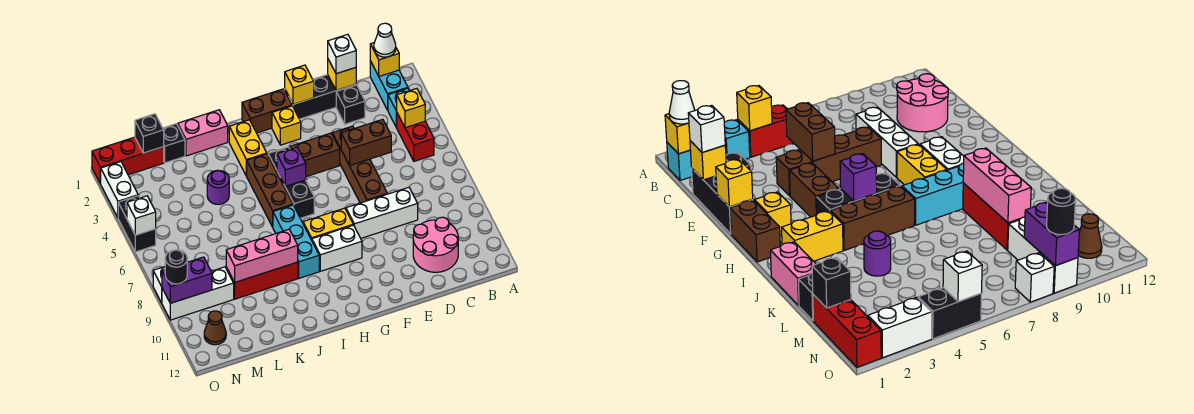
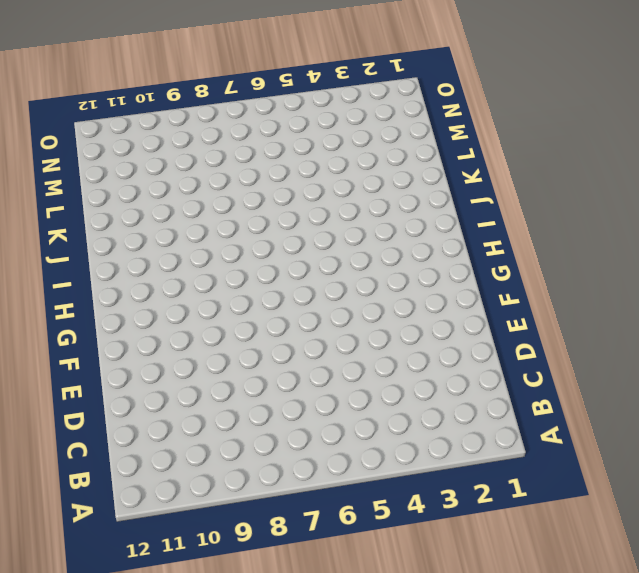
none -> cyan 1x2 brick [370,61,408,110]
none -> cyan 1x1 brick [388,88,410,127]
none -> red 1x2 brick [396,113,434,161]
none -> pink 2x2 round brick [413,217,458,272]

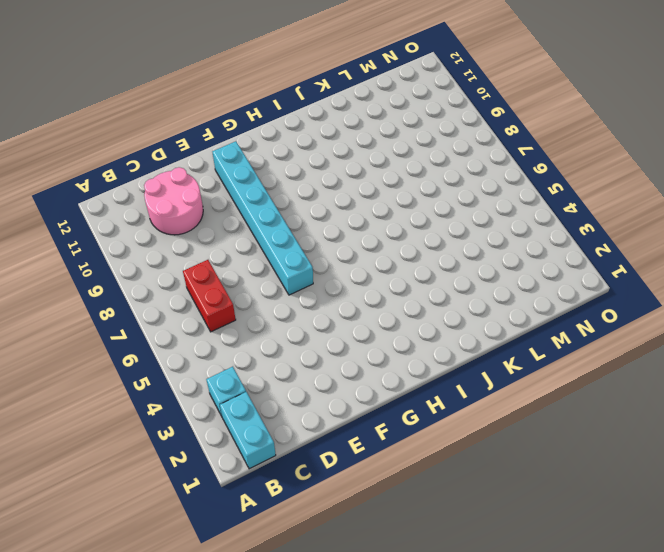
red 1x2 brick [183,260,236,332] -> red 1x2 brick moved to [396,113,434,161]
cyan 1x6 brick [212,141,313,295] -> white 1x3 brick [346,187,418,238]
none -> black 1x3 brick [285,75,356,119]
none -> black 1x1 brick [336,85,365,124]
none -> brown 1x4 brick [332,126,387,203]
none -> brown 1x2 brick [290,133,340,177]

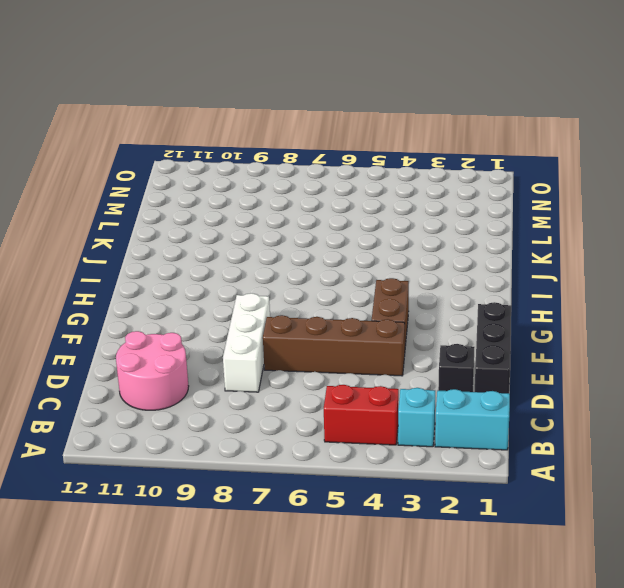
none -> brown 1x2 brick [242,89,292,133]
none -> yellow 1x1 brick [272,106,301,145]
none -> yellow 1x2 brick [303,208,353,240]
none -> white 1x2 brick [312,225,362,271]

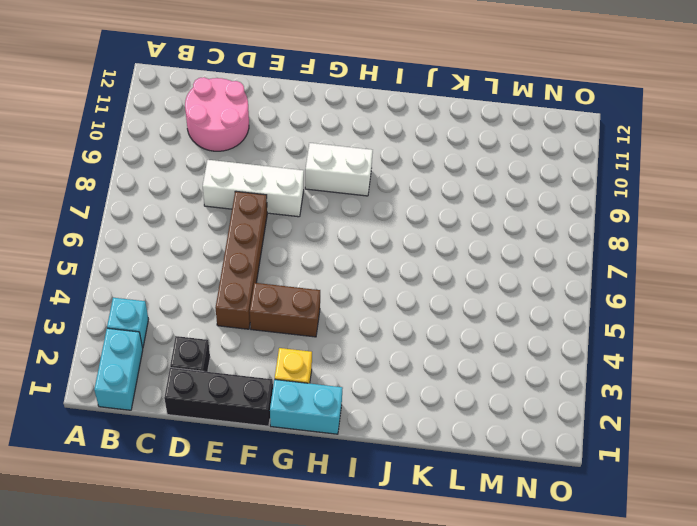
cyan 1x2 brick [270,379,342,434] -> brown 1x2 brick [242,89,292,133]
none -> red 1x2 brick [396,113,434,161]
none -> yellow 1x2 brick [303,208,353,240]
none -> black 1x3 brick [268,147,314,218]
none -> yellow 1x2 brick [229,120,267,176]

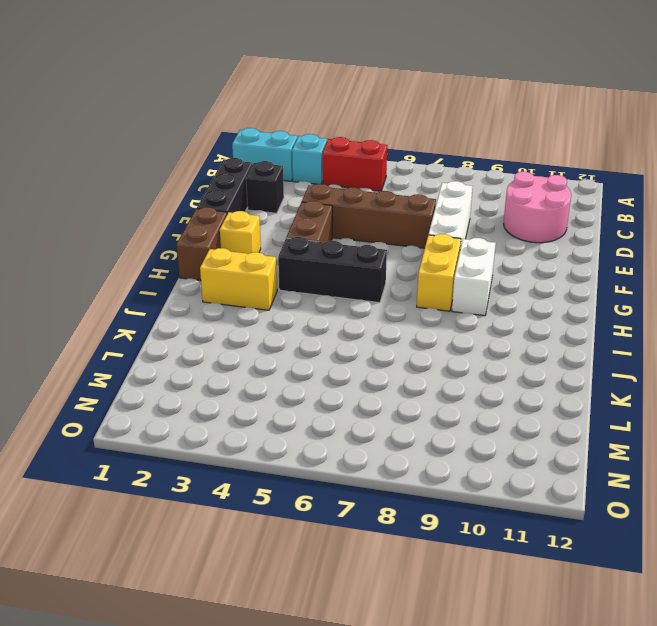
none -> brown 1x3 brick [247,154,293,227]
none -> cyan 1x3 brick [273,205,319,278]
none -> pink 1x2 brick [178,110,228,156]
none -> red 1x3 brick [226,262,298,299]

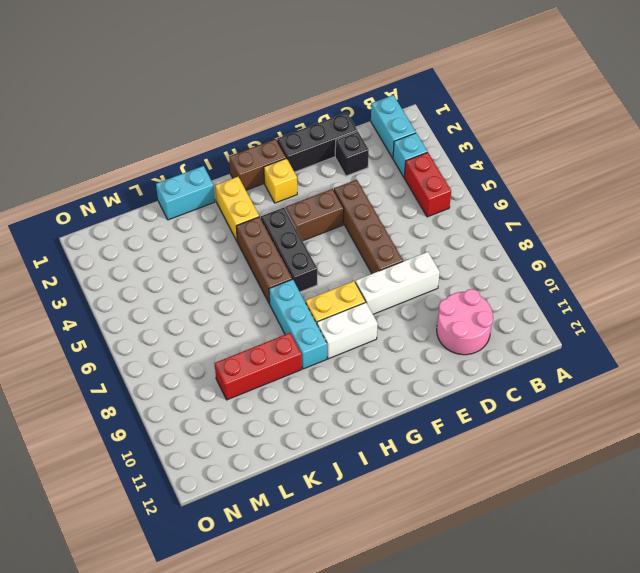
cyan 1x2 brick [156,166,215,220] -> pink 1x2 brick [178,110,228,156]
none -> purple 1x1 round brick [207,170,229,204]
none -> black 1x1 brick [163,124,185,163]
none -> red 1x3 brick [92,137,164,184]
none -> white 1x3 brick [162,267,234,320]

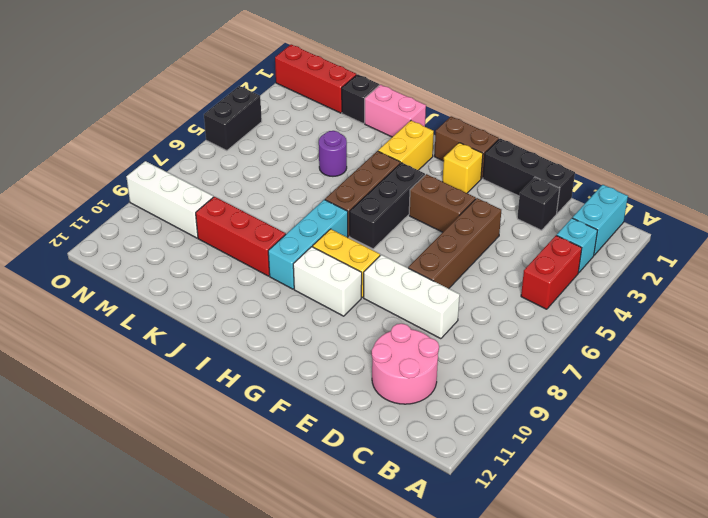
none -> brown 1x1 cone [204,311,226,345]
none -> white 1x2 brick [101,162,138,217]
none -> white 1x1 brick [153,267,165,303]
none -> yellow 1x1 brick [370,43,399,76]

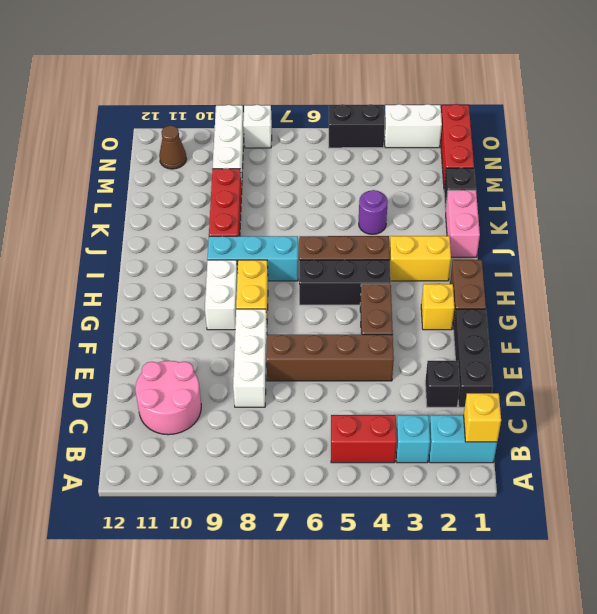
none -> yellow 1x1 brick [397,89,425,128]
none -> yellow 1x1 brick [328,59,356,90]
none -> brown 1x2 brick [341,119,391,165]
none -> yellow 1x1 brick [285,65,314,104]

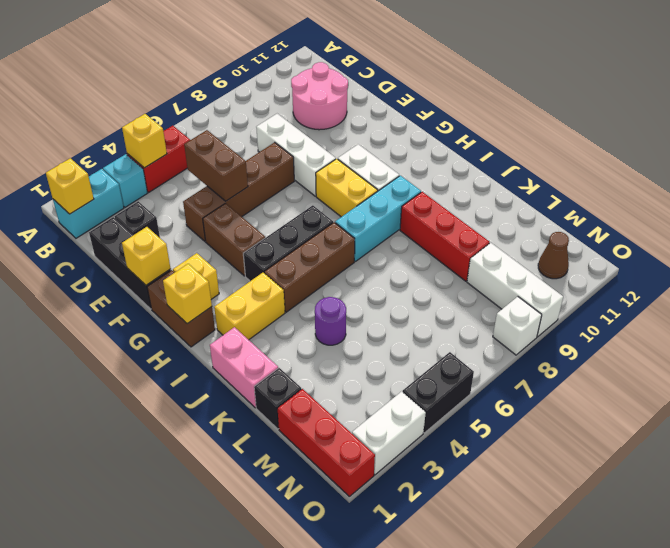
yellow 1x1 brick [163,264,212,324] -> yellow 1x1 brick moved to [328,59,356,90]
none -> purple 1x1 brick [277,147,306,186]
none -> pink 1x3 brick [226,229,298,282]
none -> black 1x1 brick [135,114,164,153]
none -> purple 1x2 brick [162,257,212,303]

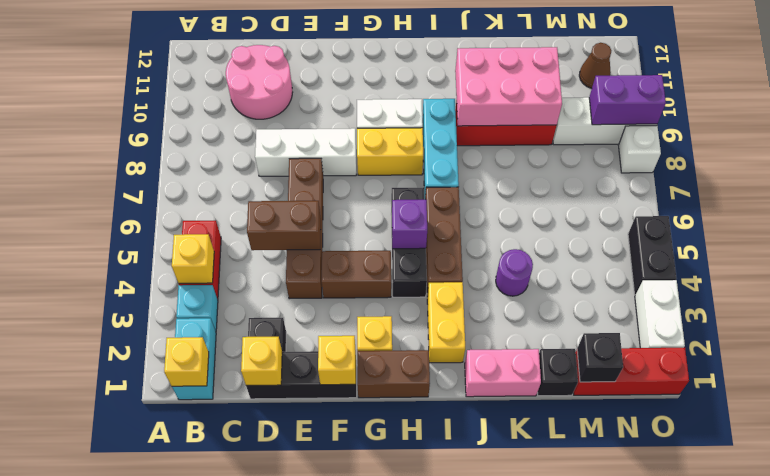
pink 2x3 brick [455,47,562,126] -> pink 1x3 brick [226,229,298,282]
none -> white 1x1 brick [127,196,156,235]
none -> white 1x1 cone [374,23,396,57]
none -> white 1x1 brick [328,34,356,74]
none -> black 1x1 round brick [165,250,187,284]

